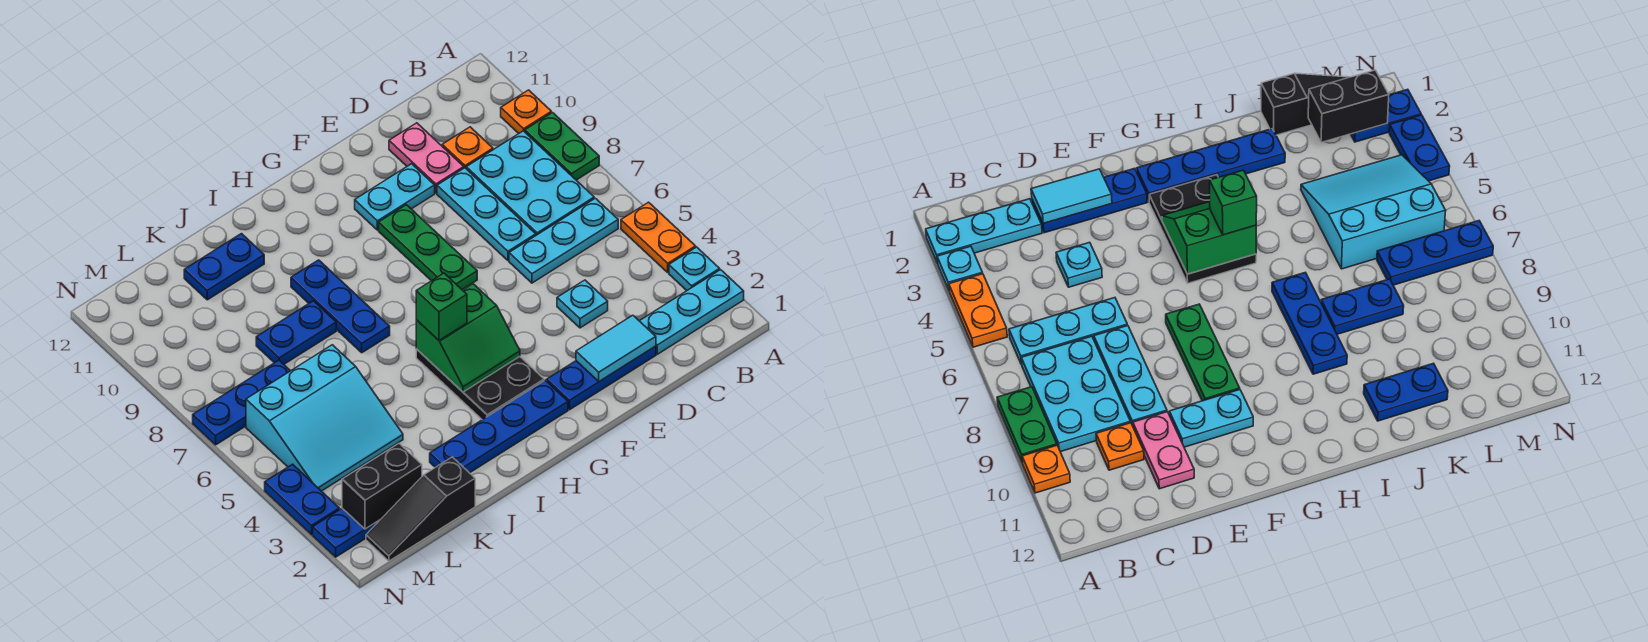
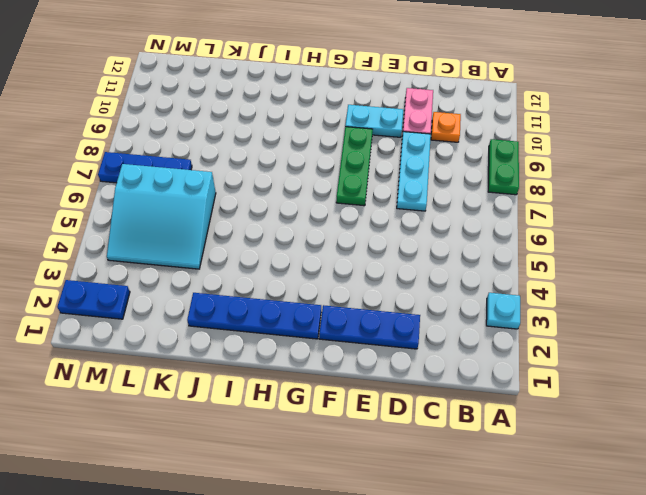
none -> cyan 1x3 plate [640,270,744,354]
none -> orange 1x2 plate [621,202,696,272]
none -> orange 1x1 plate [501,90,551,133]

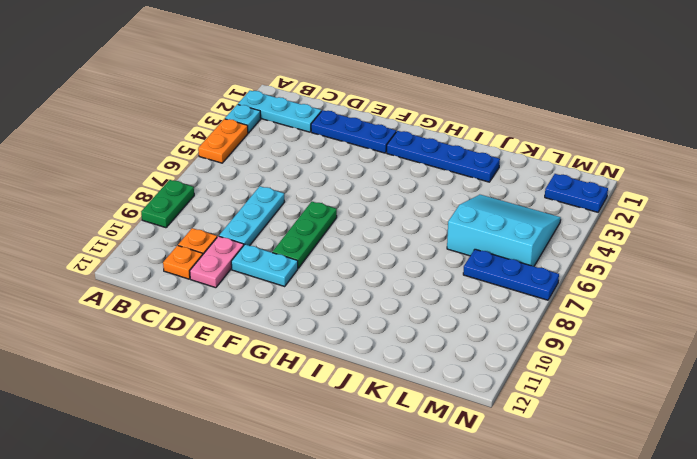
orange 1x1 plate [163,245,203,279] -> orange 1x1 plate moved to [501,90,551,133]
none -> cyan 1x3 plate [509,198,618,283]
none -> cyan 2x3 plate [466,131,594,235]
none -> cyan 1x1 plate [557,280,608,328]

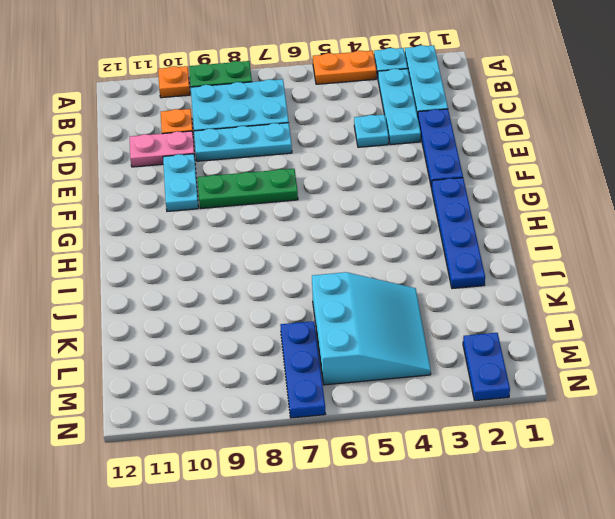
cyan 1x3 plate [378,69,421,145] -> cyan 1x3 plate moved to [509,198,618,283]
none -> black 2x3 plate [416,349,544,420]
none -> blue 1x3 plate [291,260,390,353]
none -> blue 1x2 plate [256,301,336,364]

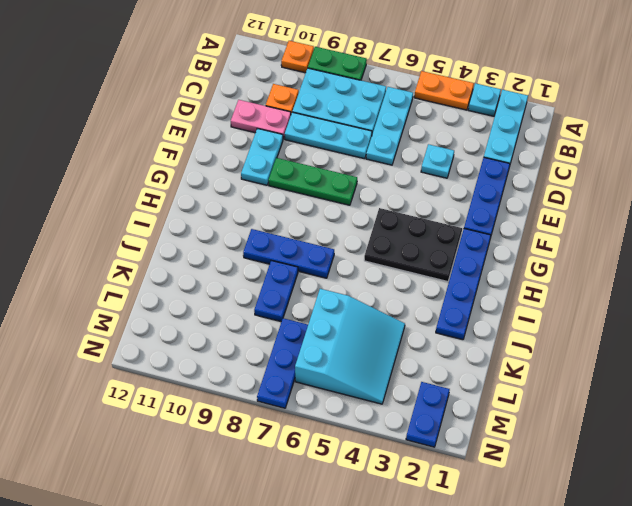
none -> blue 1x2 plate [184,234,264,300]
none -> black 1x3 slope [366,457,475,561]
none -> blue 1x2 plate [265,464,339,535]

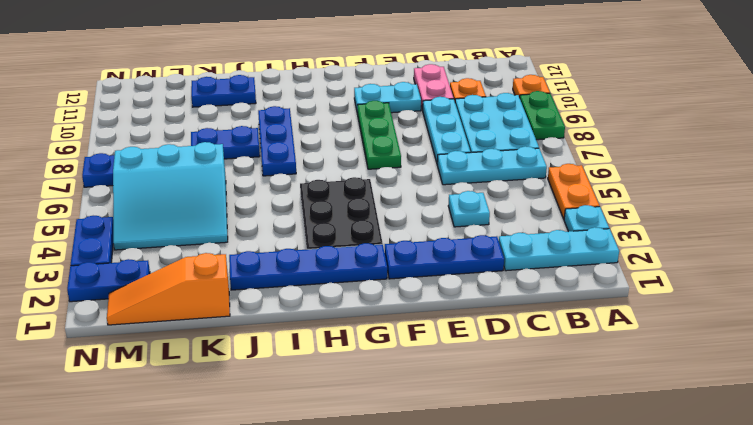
orange 1x3 slope [107,253,230,325] -> black 1x3 slope [366,457,475,561]
none -> cyan 1x2 tile [576,315,656,381]
none -> green 2x2 slope [416,284,520,392]
none -> black 1x2 brick [342,444,422,529]

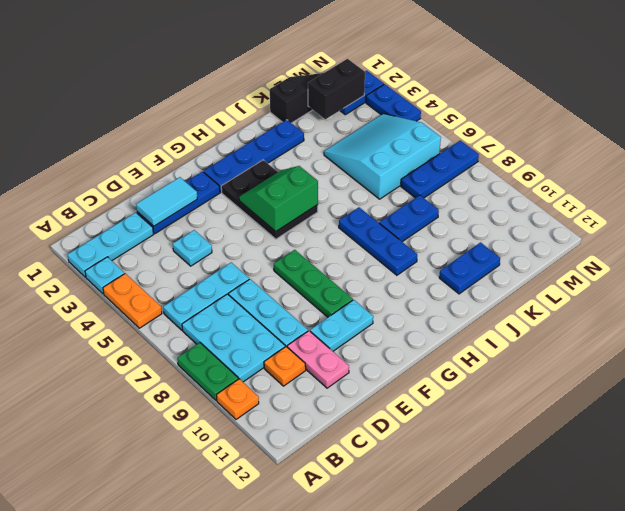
none -> green 1x1 brick [416,273,467,340]

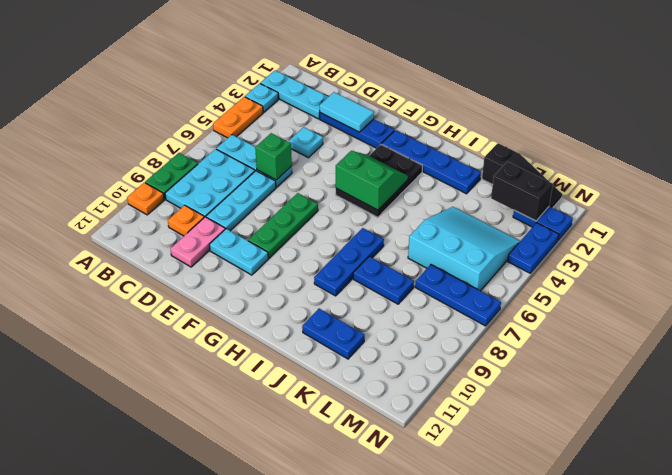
green 1x1 brick [255,133,292,180] -> green 1x1 brick moved to [416,273,467,340]

